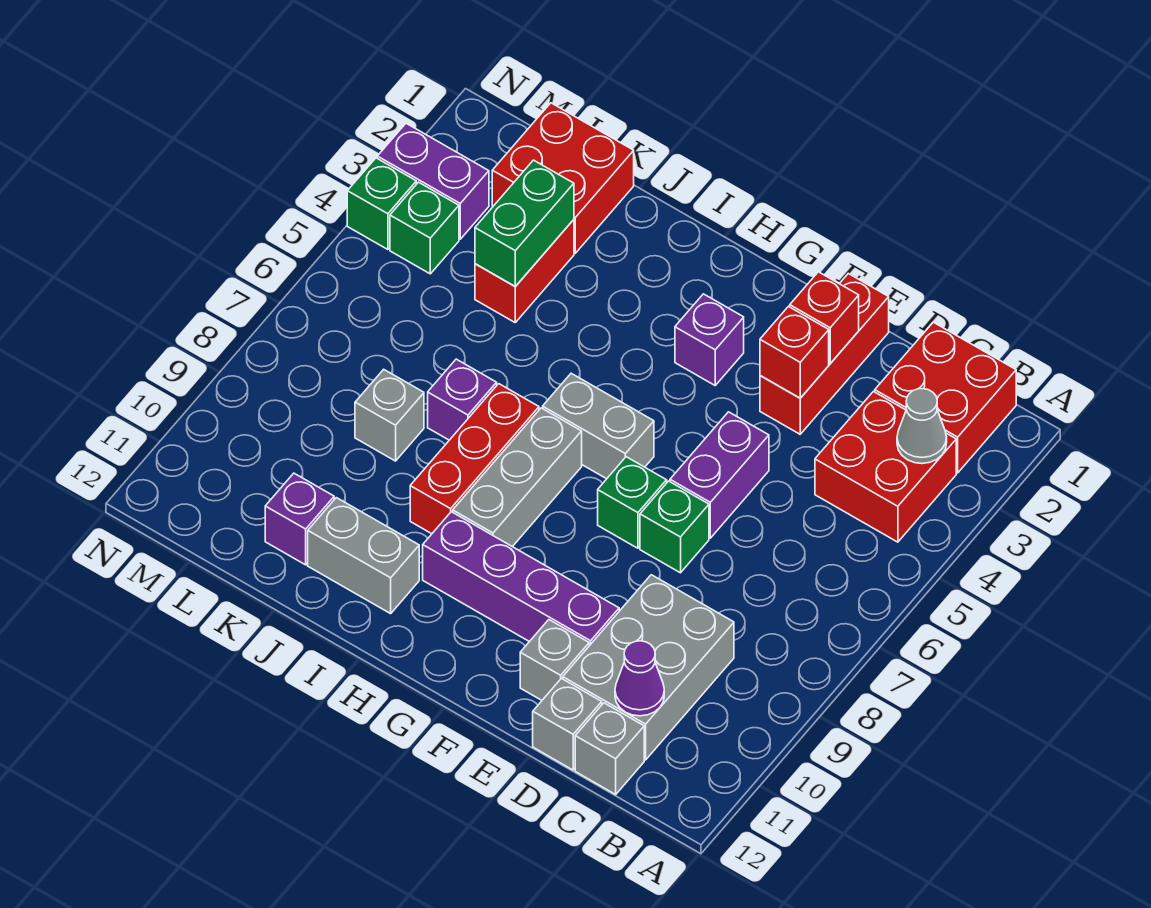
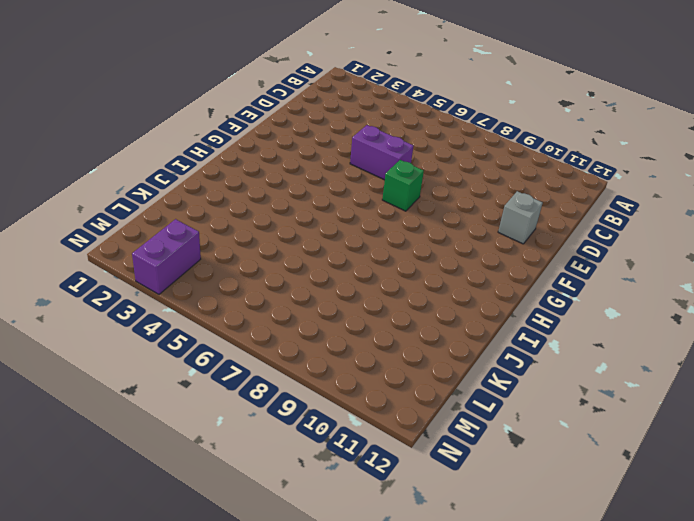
none -> red 2x2 brick [875,322,1016,473]
none -> red 2x2 brick [815,392,956,542]
none -> grey 2x3 brick [563,575,734,760]

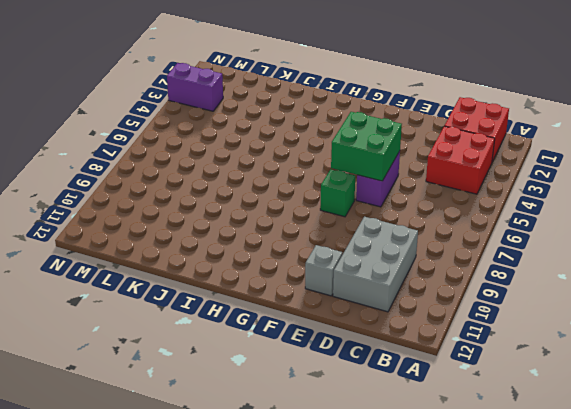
green 2x2 brick [331,112,402,181] -> none
none -> grey 1x1 brick [575,703,644,794]
none -> grey 1x1 brick [533,678,602,770]
none -> red 1x3 brick [760,274,889,434]

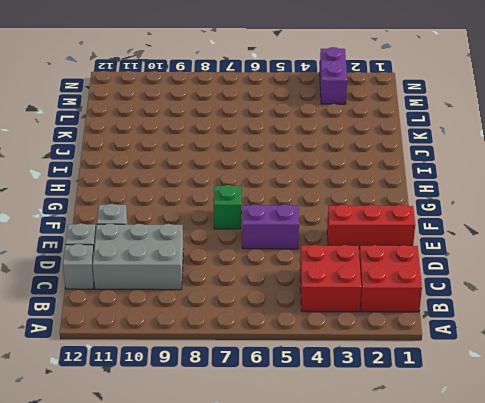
none -> green 1x1 brick [640,481,709,573]
none -> purple 1x4 brick [423,512,619,646]
none -> purple 1x1 brick [675,294,744,385]

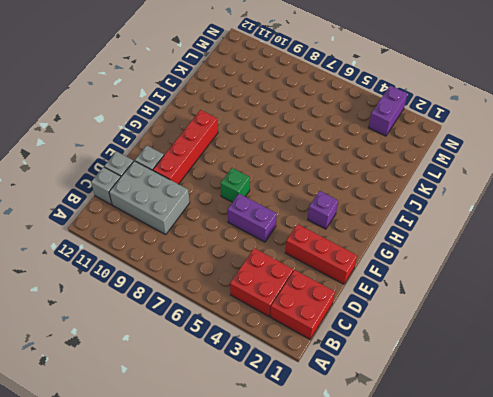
red 1x4 brick [153,110,218,184] -> purple 1x4 brick [423,512,619,646]
none -> green 1x1 brick [640,481,709,573]
none -> grey 1x2 brick [543,373,654,479]
none -> grey 1x3 brick [453,408,582,547]

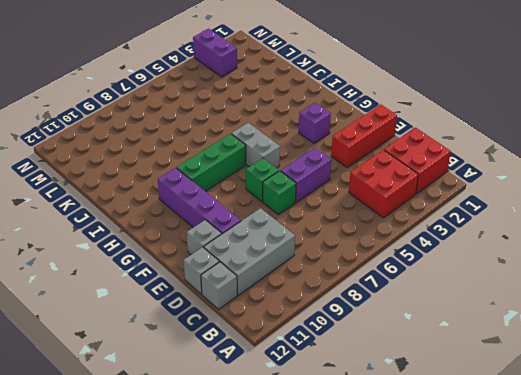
green 1x3 brick [177,134,246,191] -> grey 1x3 brick [453,408,582,547]
none -> red 1x3 brick [410,384,539,534]
none -> grey 1x2 brick [308,498,419,614]
none -> purple 1x1 brick [428,359,497,440]

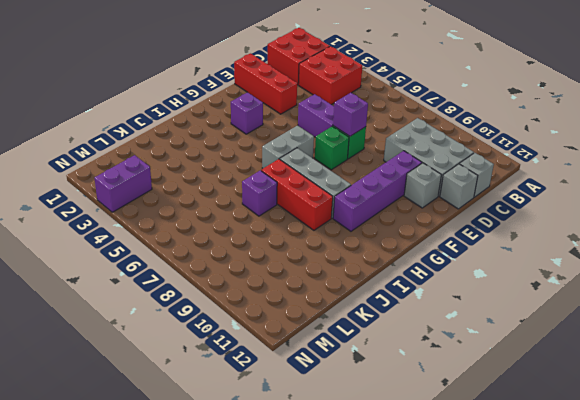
purple 1x1 brick [333,93,368,136] -> purple 1x1 brick moved to [265,473,334,565]
none -> grey 1x2 brick [308,498,419,614]
none -> red 2x2 brick [492,103,634,253]
none -> red 1x2 brick [475,220,574,322]

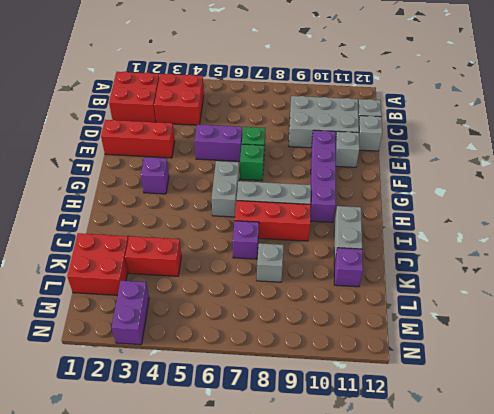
none -> green 1x1 brick [390,182,459,274]
none -> green 1x1 brick [347,158,416,250]
none -> grey 1x1 cone [897,389,947,464]

